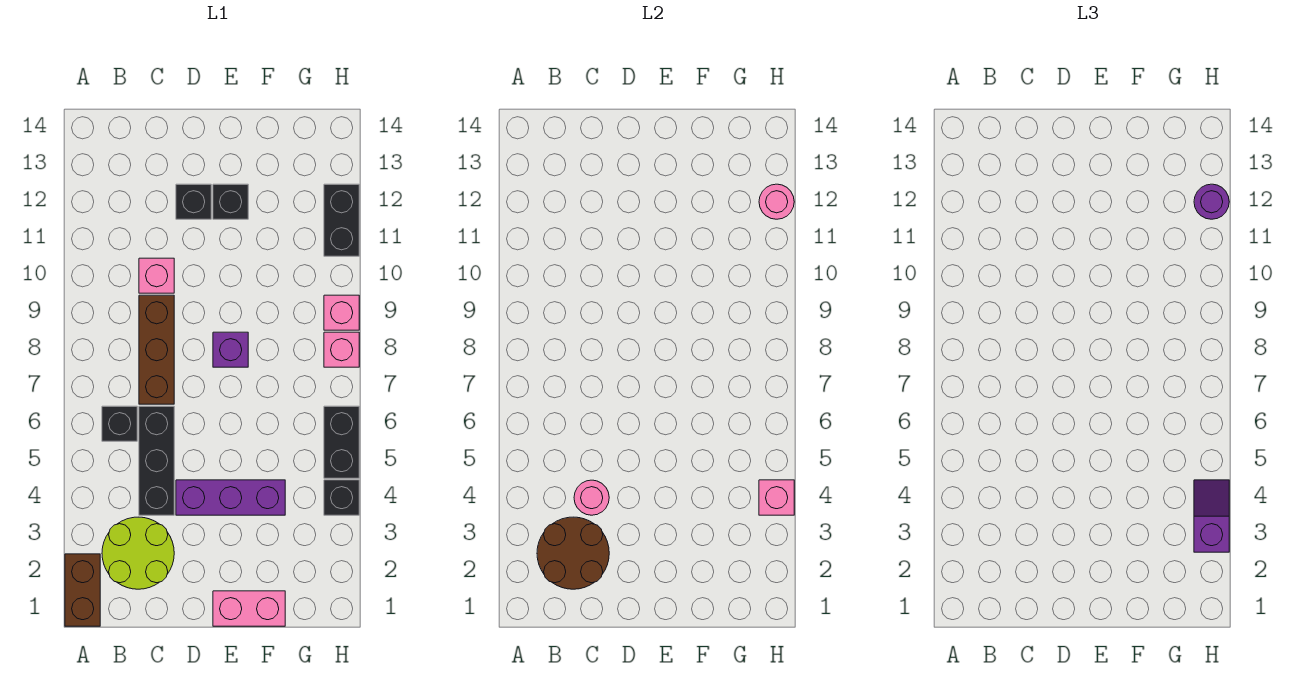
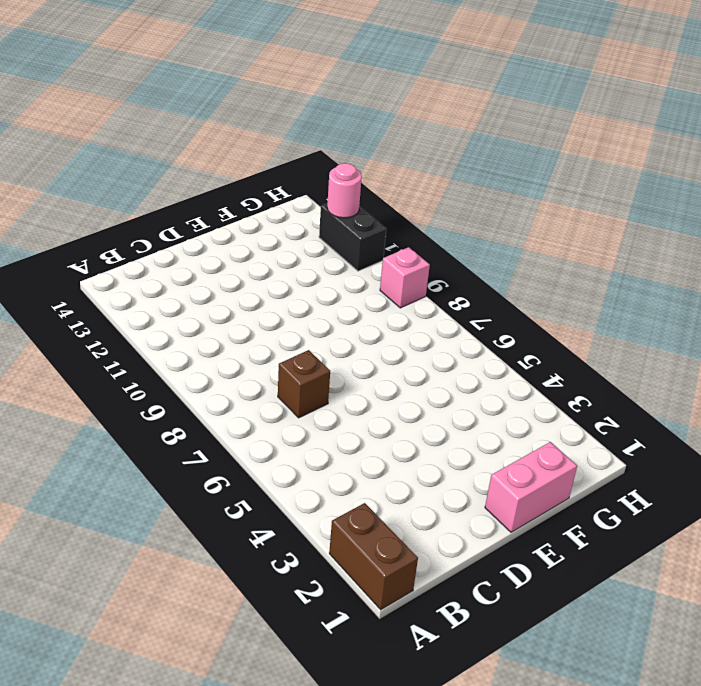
brown 1x1 brick [278,350,330,418] -> brown 1x3 brick [139,295,174,404]
none -> lime 2x2 round brick [102,517,174,589]
none -> black 1x1 brick [102,406,137,441]
none -> black 1x3 brick [139,406,174,515]

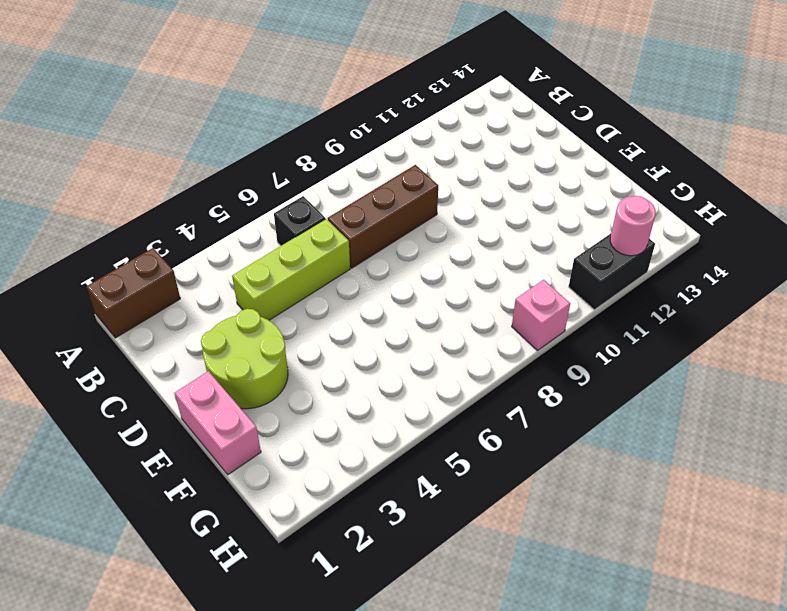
lime 1x3 brick [232,219,350,320] -> black 1x3 brick [139,406,174,515]
lime 2x2 round brick [201,309,288,409] -> lime 2x2 round brick moved to [102,517,174,589]
none -> pink 1x1 brick [139,258,174,293]
none -> purple 1x3 brick [176,480,285,515]
none -> black 1x1 brick [176,184,211,219]

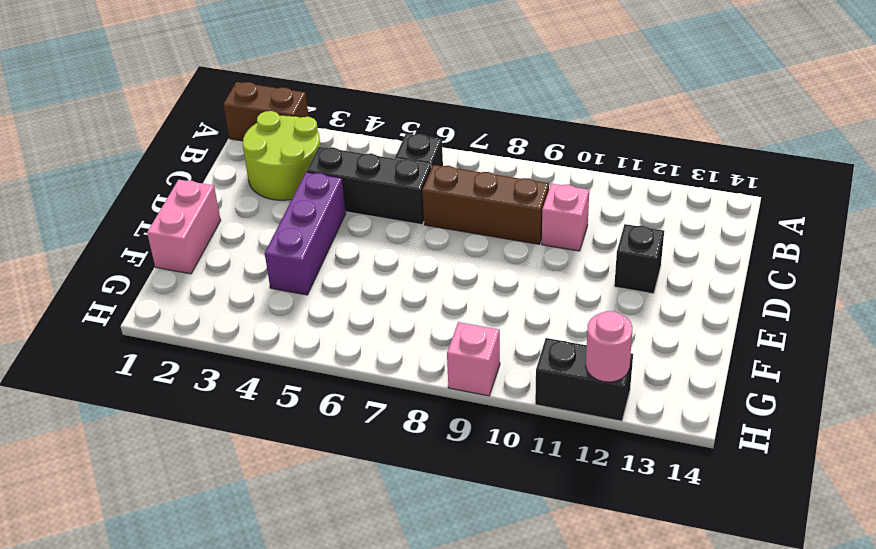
none -> purple 1x1 brick [213,332,248,367]
none -> black 1x1 brick [213,184,248,219]
none -> black 1x1 brick [324,480,359,515]

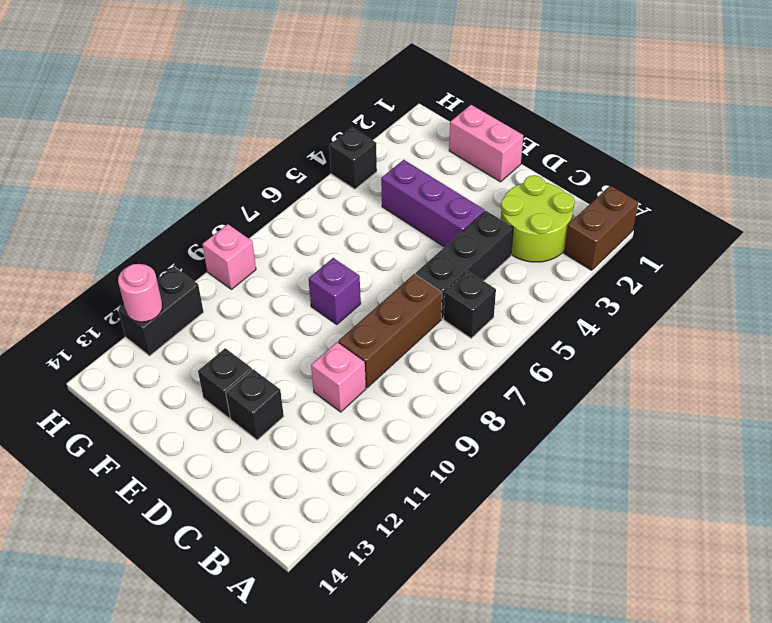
none -> black 1x2 brick [324,406,359,478]
none -> pink 1x1 brick [324,332,359,367]
none -> brown 2x2 round brick [537,517,609,589]

